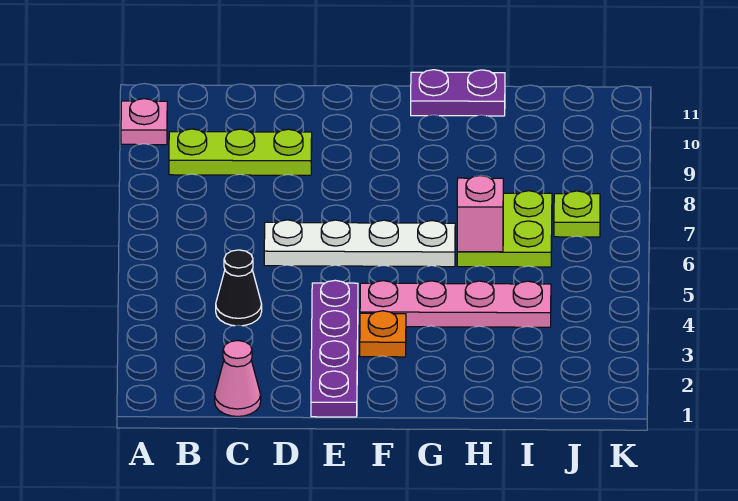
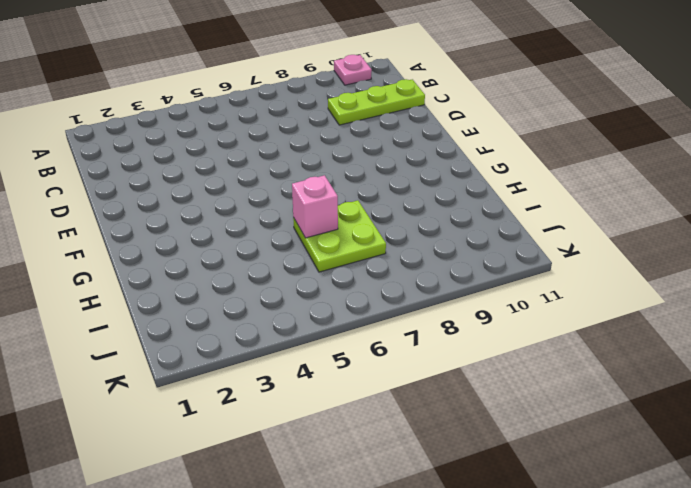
lime 1x3 plate [328,79,425,125] -> lime 1x3 plate turned to [169,129,312,175]
none -> pink 1x1 cone [215,340,261,416]
none -> black 1x1 cone [216,250,262,326]
none -> white 1x4 plate [264,220,455,267]

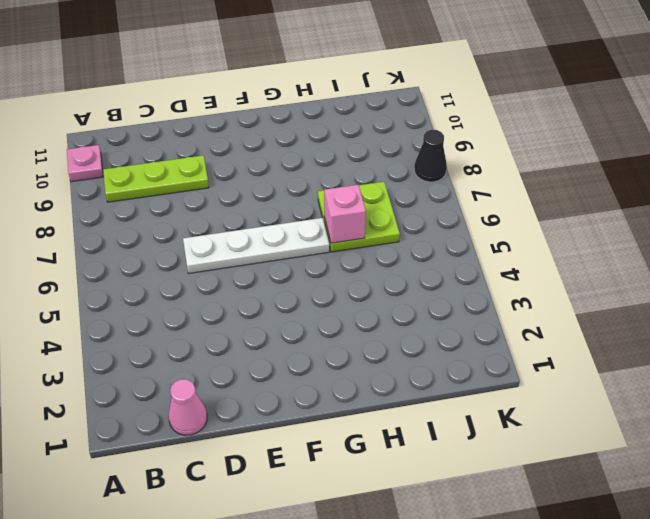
black 1x1 cone [414,130,447,182] -> black 1x1 cone moved to [216,250,262,326]
none -> purple 1x4 plate [311,280,358,417]
none -> orange 1x1 plate [360,311,406,357]
none -> pink 1x4 plate [360,281,551,327]

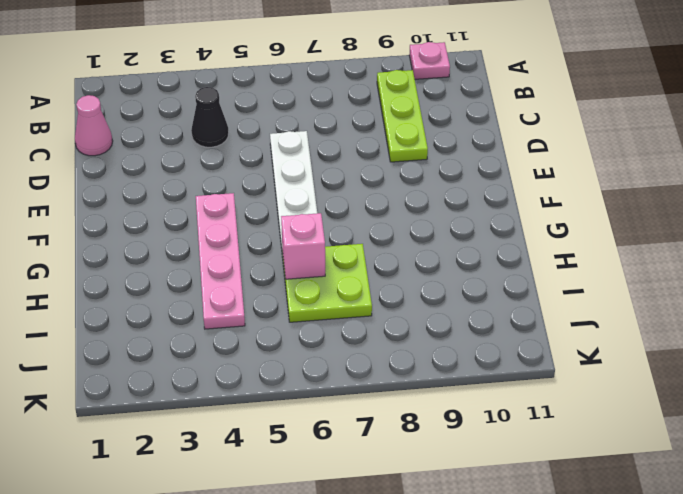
none -> purple 1x4 plate [311,280,358,417]
none -> orange 1x1 plate [360,311,406,357]
none -> purple 1x2 plate [411,70,505,116]

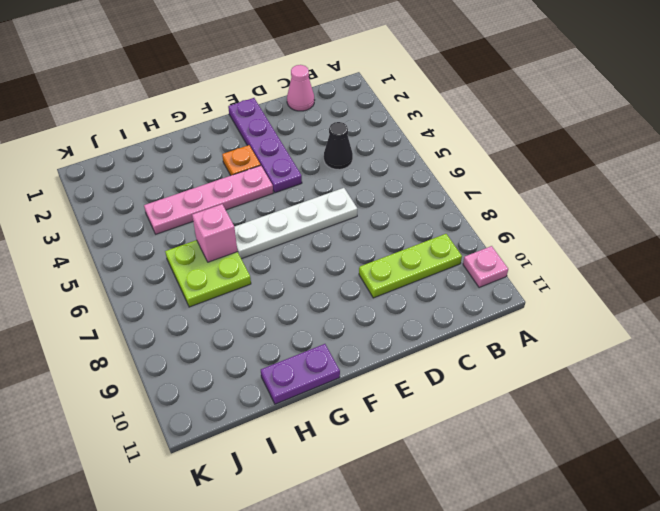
none -> lime 1x1 plate [554,191,600,237]

